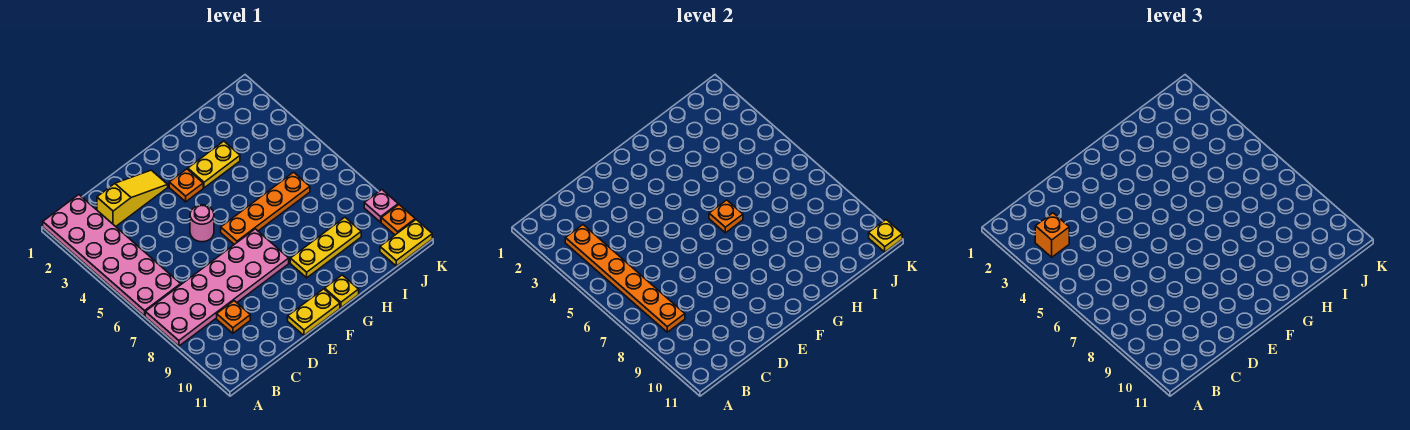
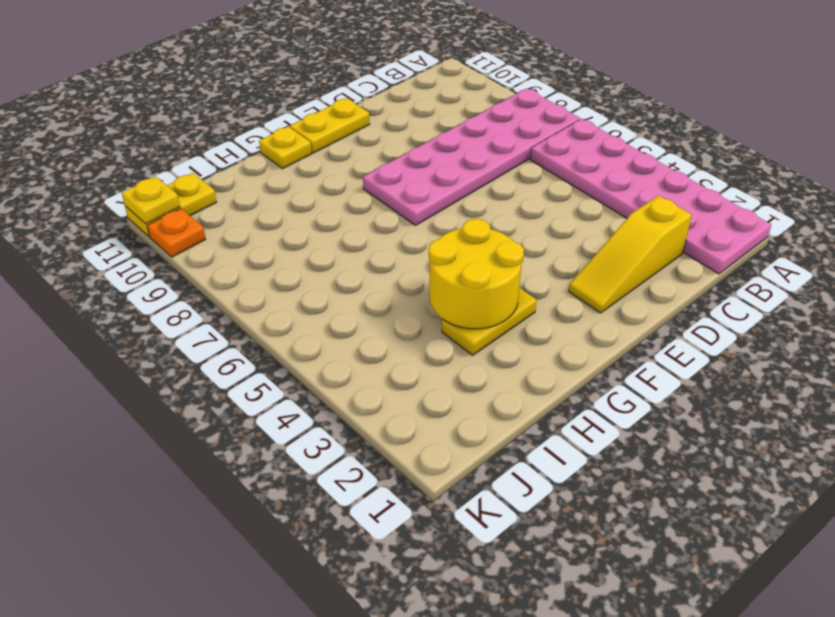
yellow 2x2 round brick [429,219,524,329] -> none
none -> orange 1x1 plate [217,301,250,333]
none -> pink 1x1 round brick [190,205,214,242]
none -> orange 1x1 plate [169,169,203,202]

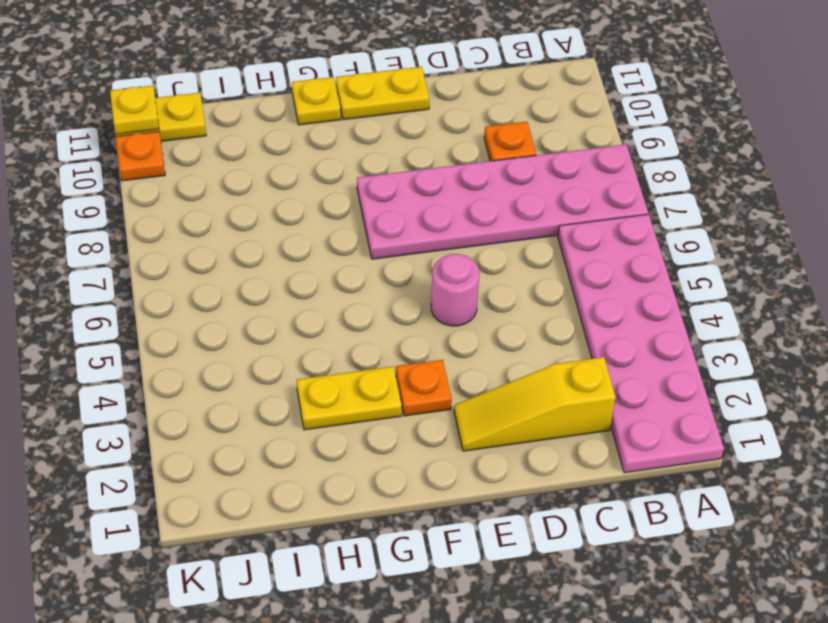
none -> orange 1x4 plate [221,172,310,244]
none -> yellow 1x3 plate [290,217,361,278]
none -> pink 1x1 plate [364,190,398,222]

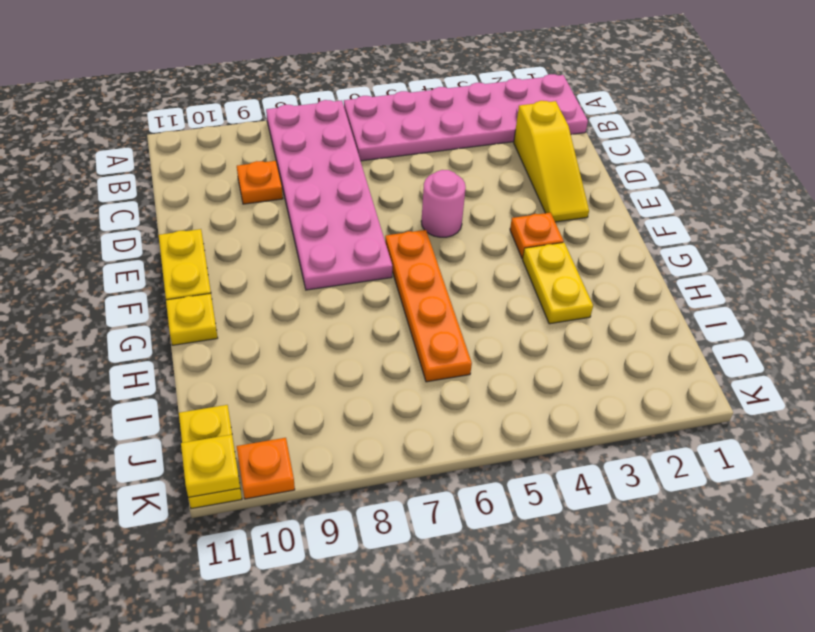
none -> yellow 1x3 plate [290,217,361,278]
none -> pink 1x1 plate [364,190,398,222]
none -> orange 1x6 plate [565,225,685,332]

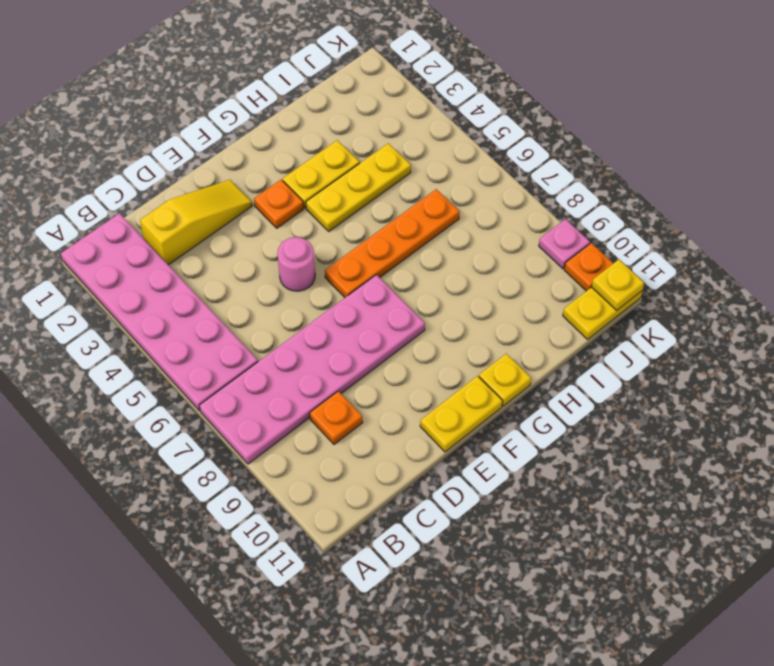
yellow 1x3 plate [306,143,411,231] -> yellow 1x3 plate moved to [290,217,361,278]
none -> orange 1x6 plate [565,225,685,332]
none -> orange 1x1 plate [709,200,743,233]
none -> orange 1x1 brick [1035,213,1069,257]

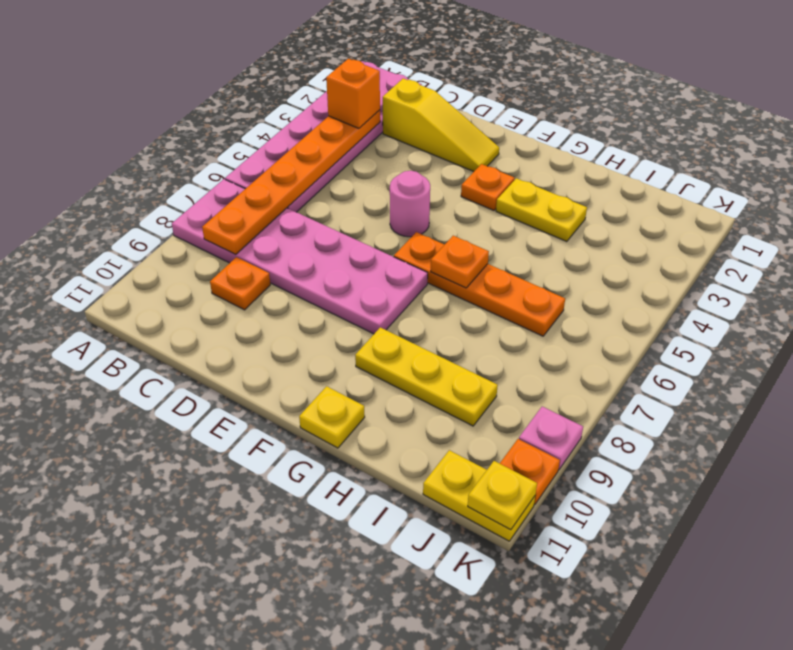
none -> yellow 1x2 plate [288,289,340,335]

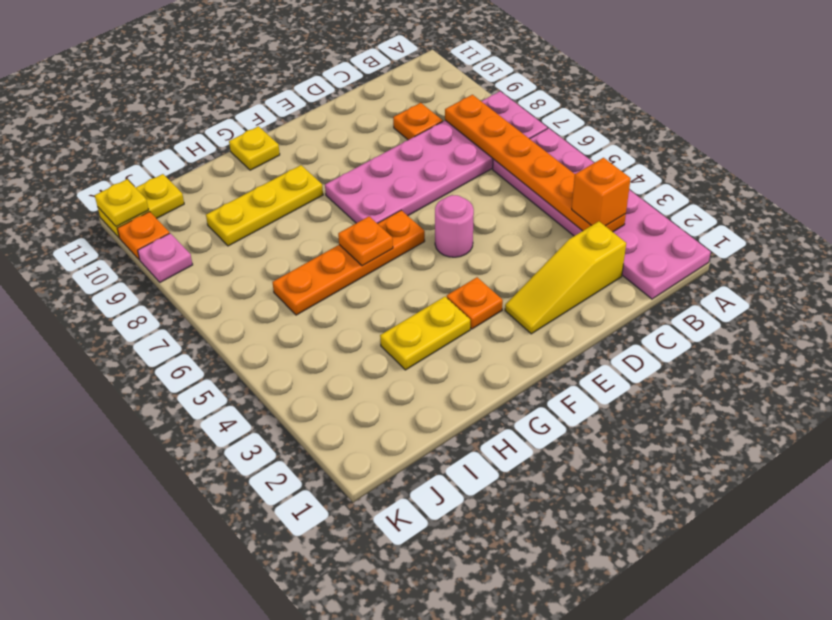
none -> yellow 1x2 plate [288,289,340,335]

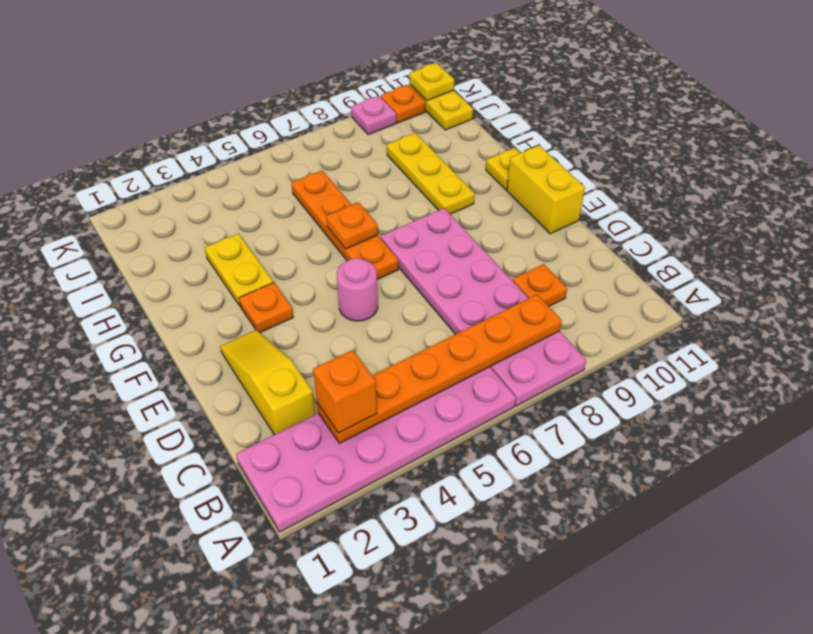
yellow 1x2 brick [507,145,585,234] -> yellow 1x2 plate [288,289,340,335]

